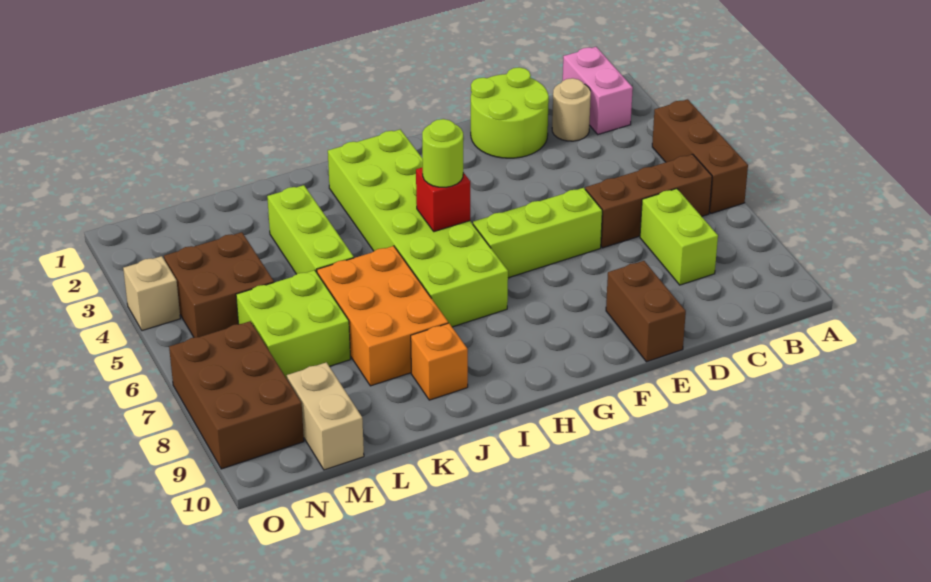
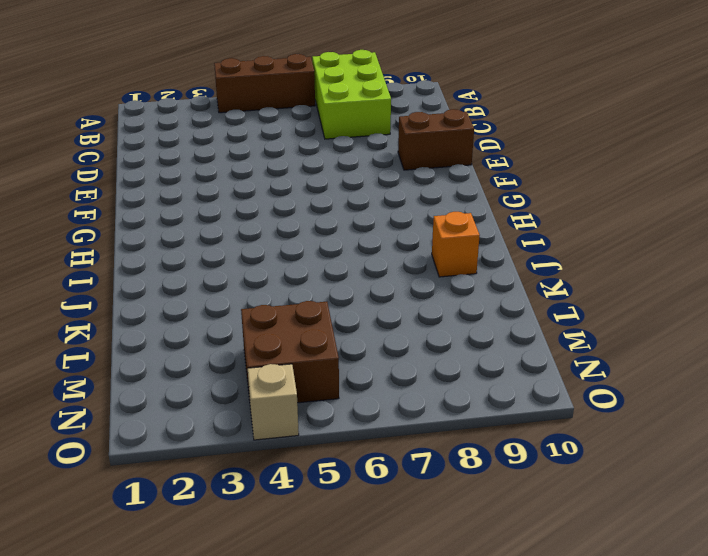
lime 2x3 brick [312,50,391,139] -> lime 1x2 brick [640,189,718,285]
none -> pink 1x2 brick [563,47,633,134]
none -> brown 1x3 brick [585,154,712,248]
none -> tan 1x1 round brick [552,78,591,141]

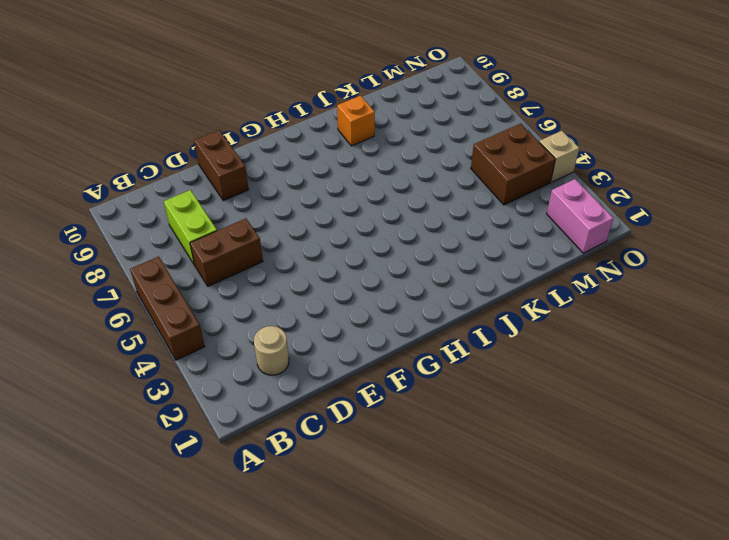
brown 1x2 brick [190,219,263,286] -> brown 1x3 brick [585,154,712,248]
pink 1x2 brick [547,179,613,253] -> pink 1x2 brick moved to [563,47,633,134]
none -> lime 2x2 round brick [471,67,549,158]
none -> lime 1x3 brick [473,188,602,278]
none -> lime 2x6 brick [328,130,508,327]

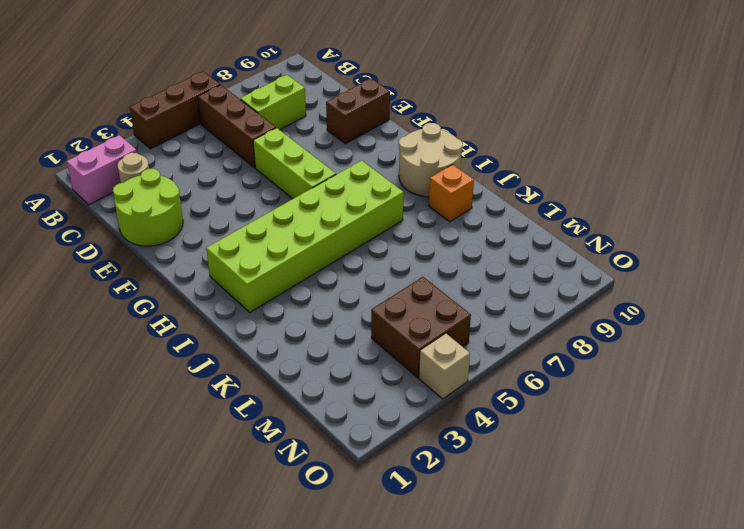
tan 2x2 round brick [399,123,463,197] -> none
none -> orange 2x3 brick [317,246,448,386]
none -> lime 1x3 brick [267,185,354,274]
none -> lime 2x2 brick [236,270,350,379]

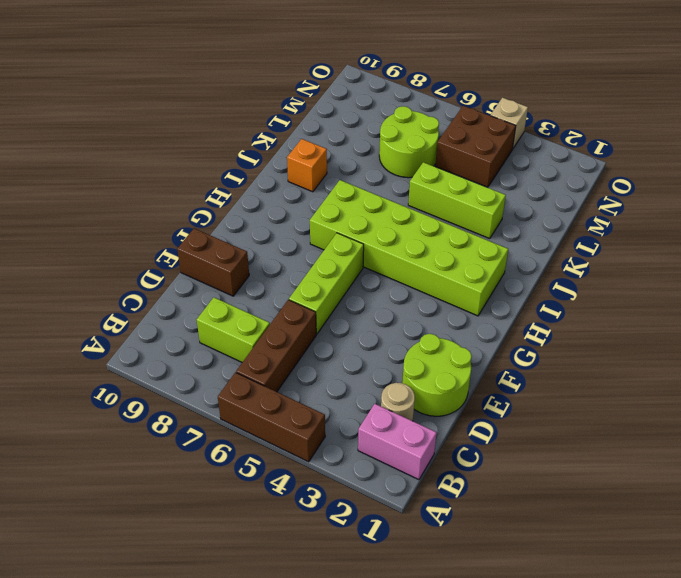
lime 2x2 round brick [379,106,439,178] -> lime 2x2 brick [236,270,350,379]
none -> orange 2x3 brick [317,246,448,386]
none -> tan 1x2 brick [287,362,364,470]
none -> brown 2x3 brick [169,321,304,469]

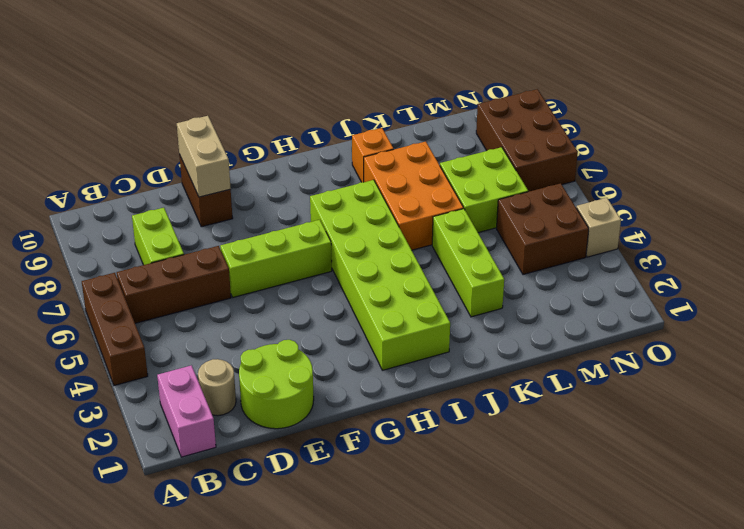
tan 1x2 brick [177,116,231,197] -> tan 1x2 brick moved to [287,362,364,470]
none -> red 1x1 brick [416,167,470,232]
none -> lime 1x1 round brick [422,119,463,187]

